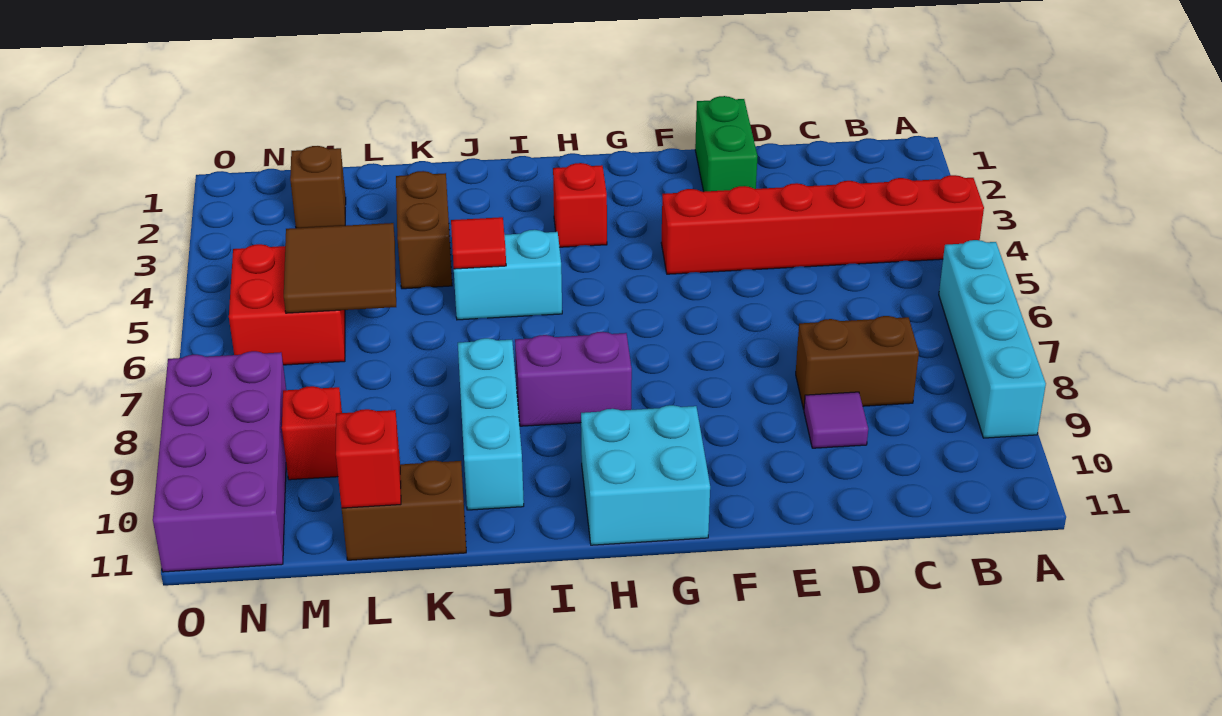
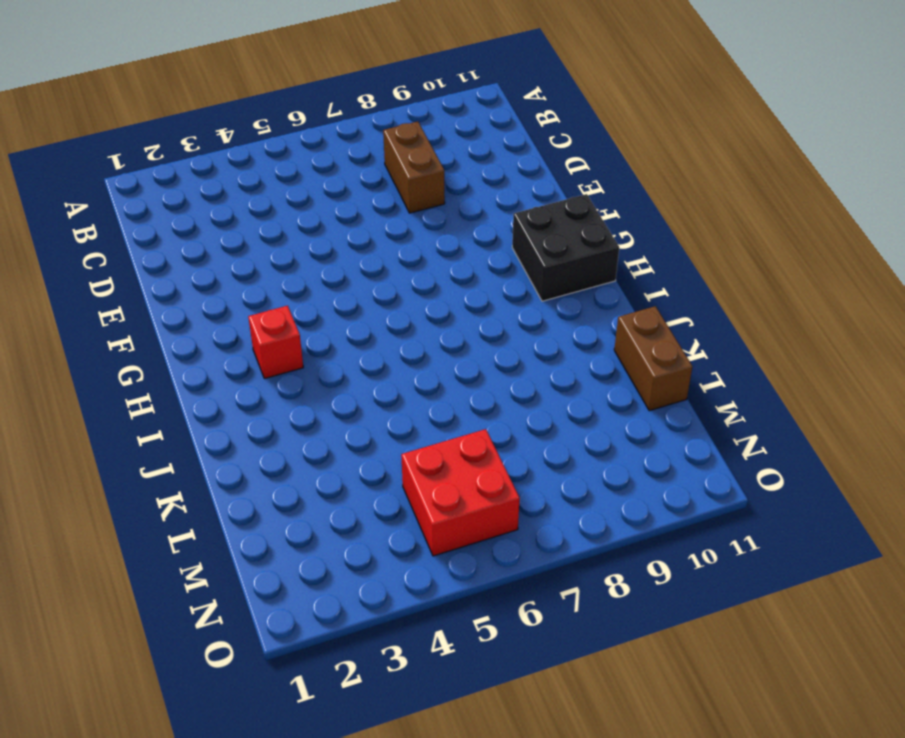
black 2x2 brick [512,194,619,301] -> cyan 2x2 brick [581,405,710,545]
none -> red 1x6 brick [661,175,984,274]
none -> cyan 1x4 brick [939,240,1046,438]
none -> purple 1x1 tile [804,392,868,448]

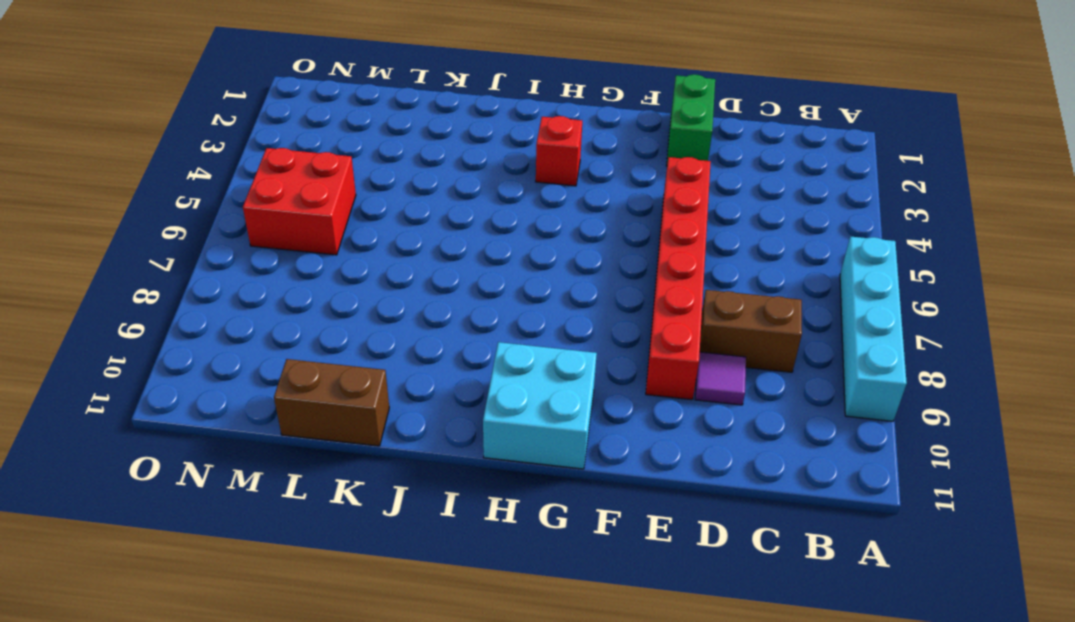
red 1x6 brick [646,157,711,400] -> red 1x6 brick turned to [661,175,984,274]
none -> purple 1x2 brick [515,332,632,426]
none -> cyan 1x2 brick [454,230,562,320]
none -> cyan 1x3 brick [458,338,524,510]

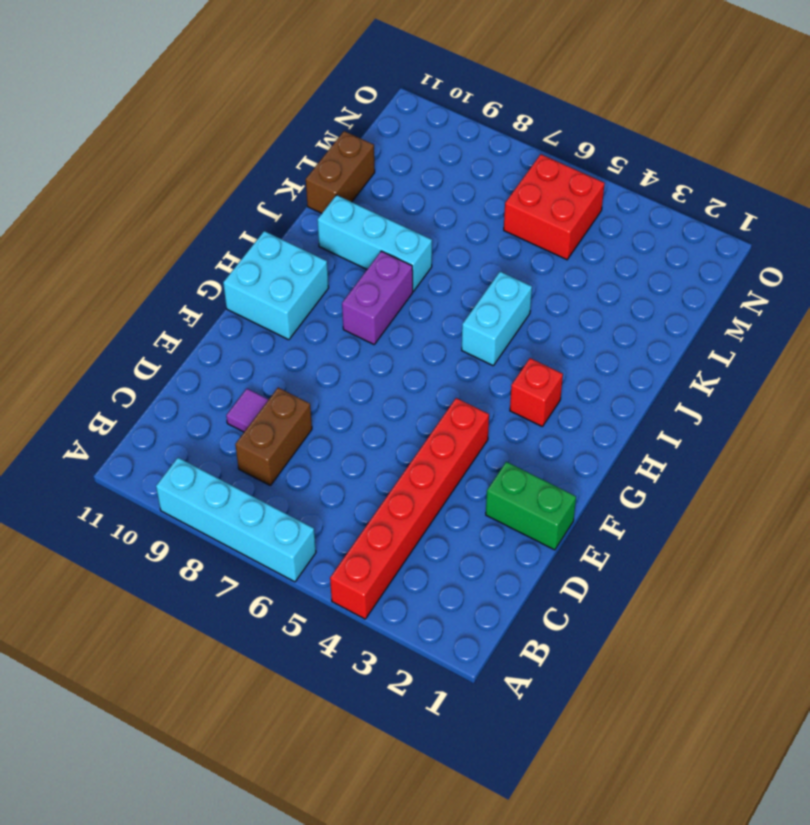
none -> brown 1x2 brick [396,171,452,289]
none -> brown 1x1 brick [290,146,346,228]
none -> red 1x1 brick [282,386,342,480]

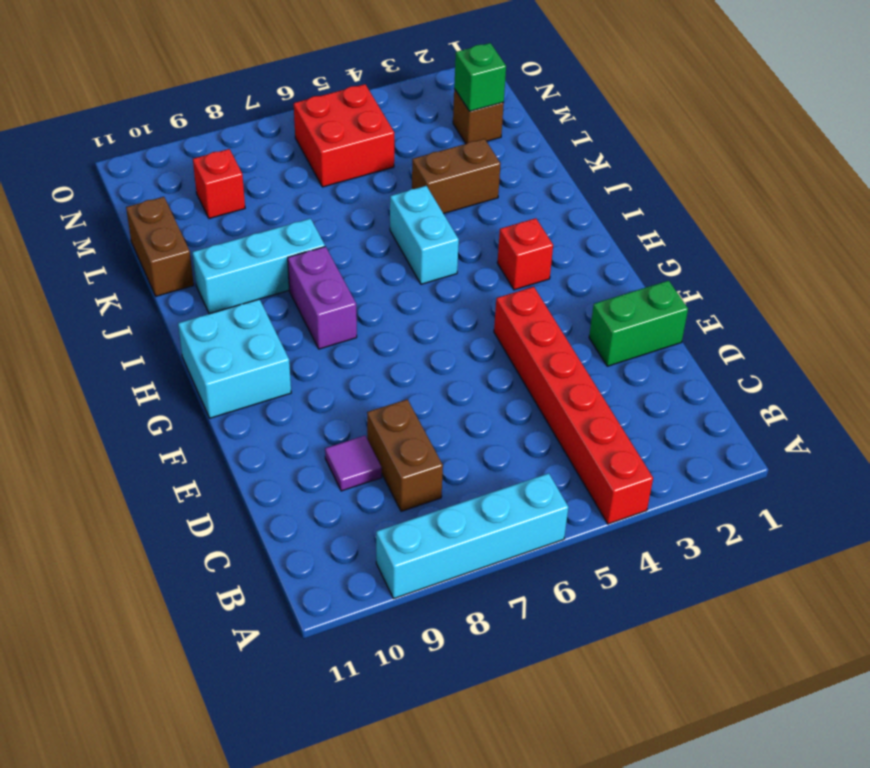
green 1x1 brick [454,43,506,111] -> none
none -> purple 2x4 brick [153,351,286,572]
none -> red 1x1 tile [451,217,506,269]
none -> brown 2x2 tile [284,223,396,313]

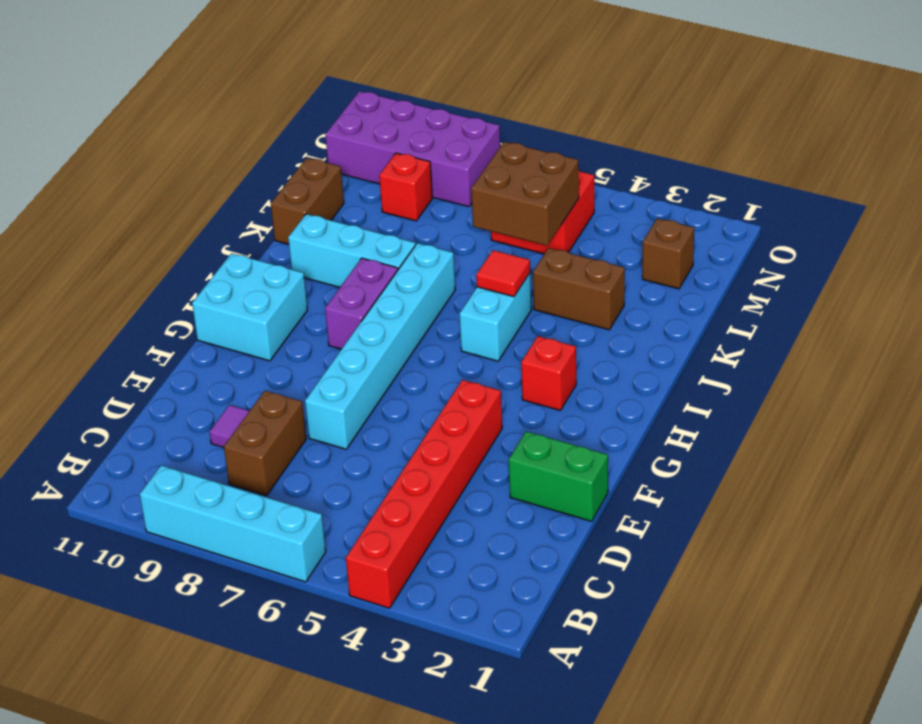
cyan 1x6 brick [305,243,455,449] -> none
brown 2x2 brick [471,142,579,246] -> brown 2x2 tile [284,223,396,313]
none -> red 1x1 brick [336,409,401,508]

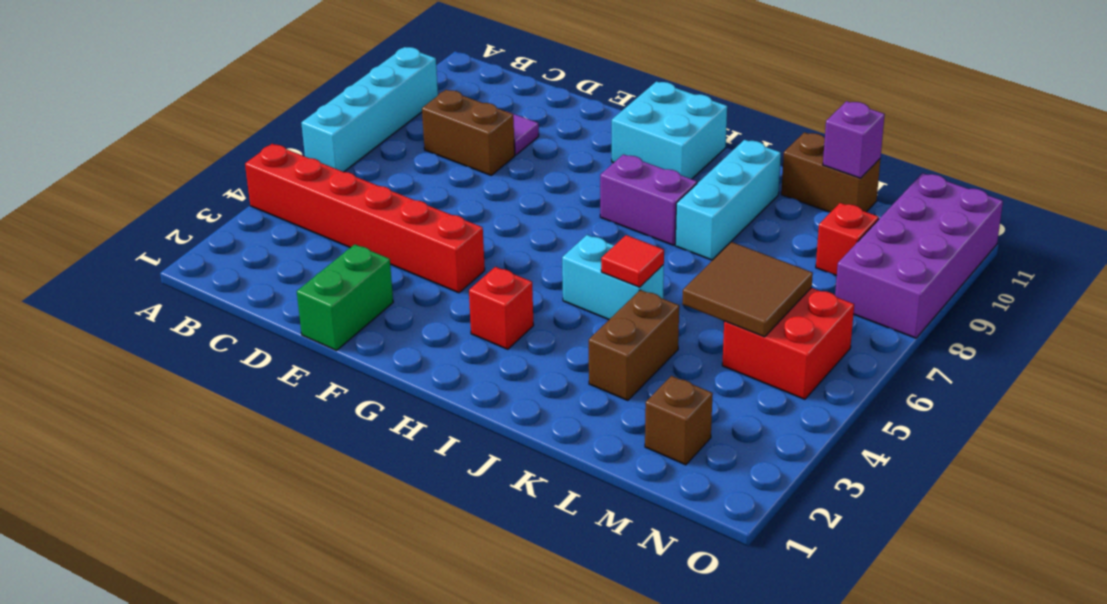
purple 1x1 brick [823,101,885,178] -> red 1x1 brick [336,409,401,508]

